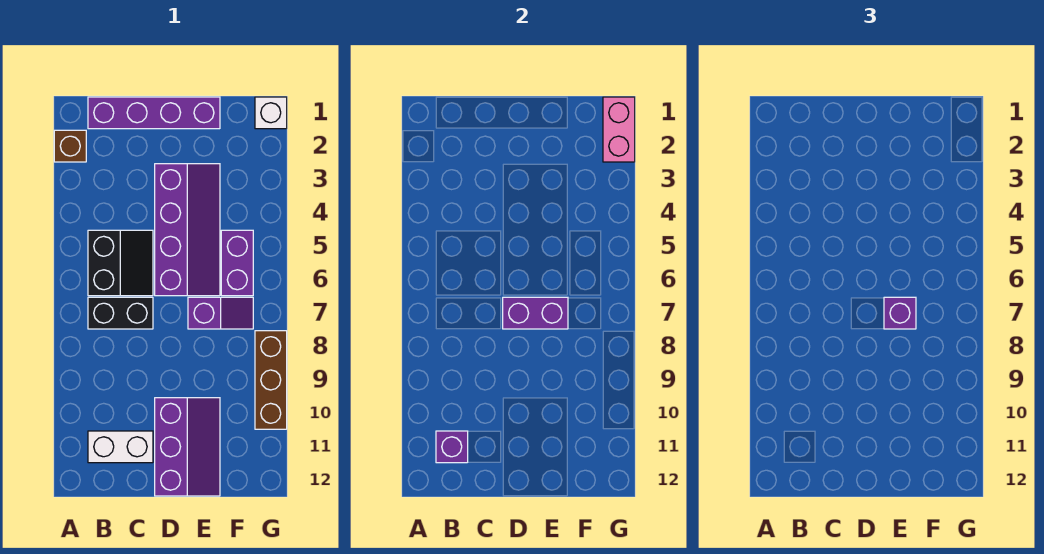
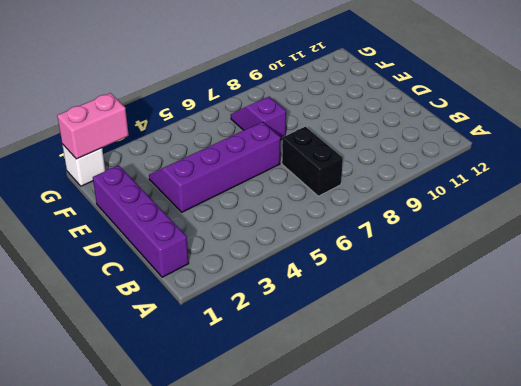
none -> brown 1x1 brick [54,130,86,162]
none -> black 2x2 slope [88,230,153,296]
none -> white 1x2 brick [88,431,153,463]

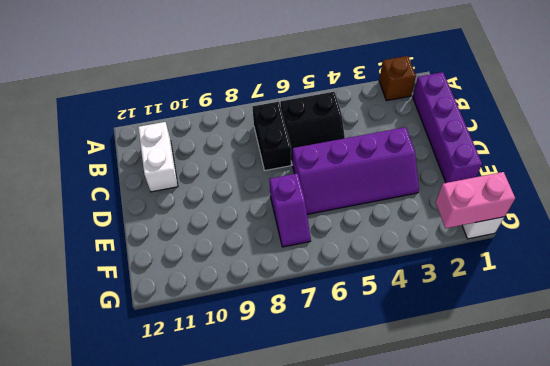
none -> purple 2x3 slope [155,398,220,496]
none -> purple 1x2 brick [221,230,253,296]
none -> brown 1x3 brick [255,331,287,429]

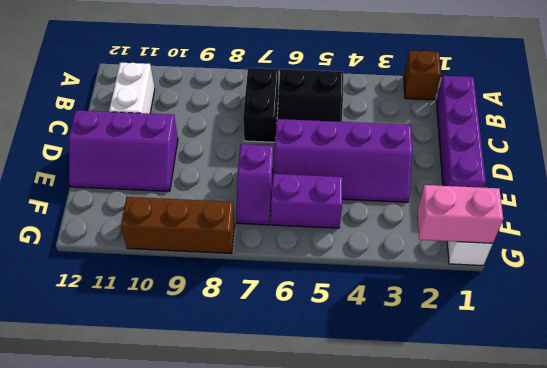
none -> purple 1x1 brick [436,431,468,463]
none -> purple 1x2 brick [503,297,568,329]
none -> purple 1x1 brick [884,297,916,329]

